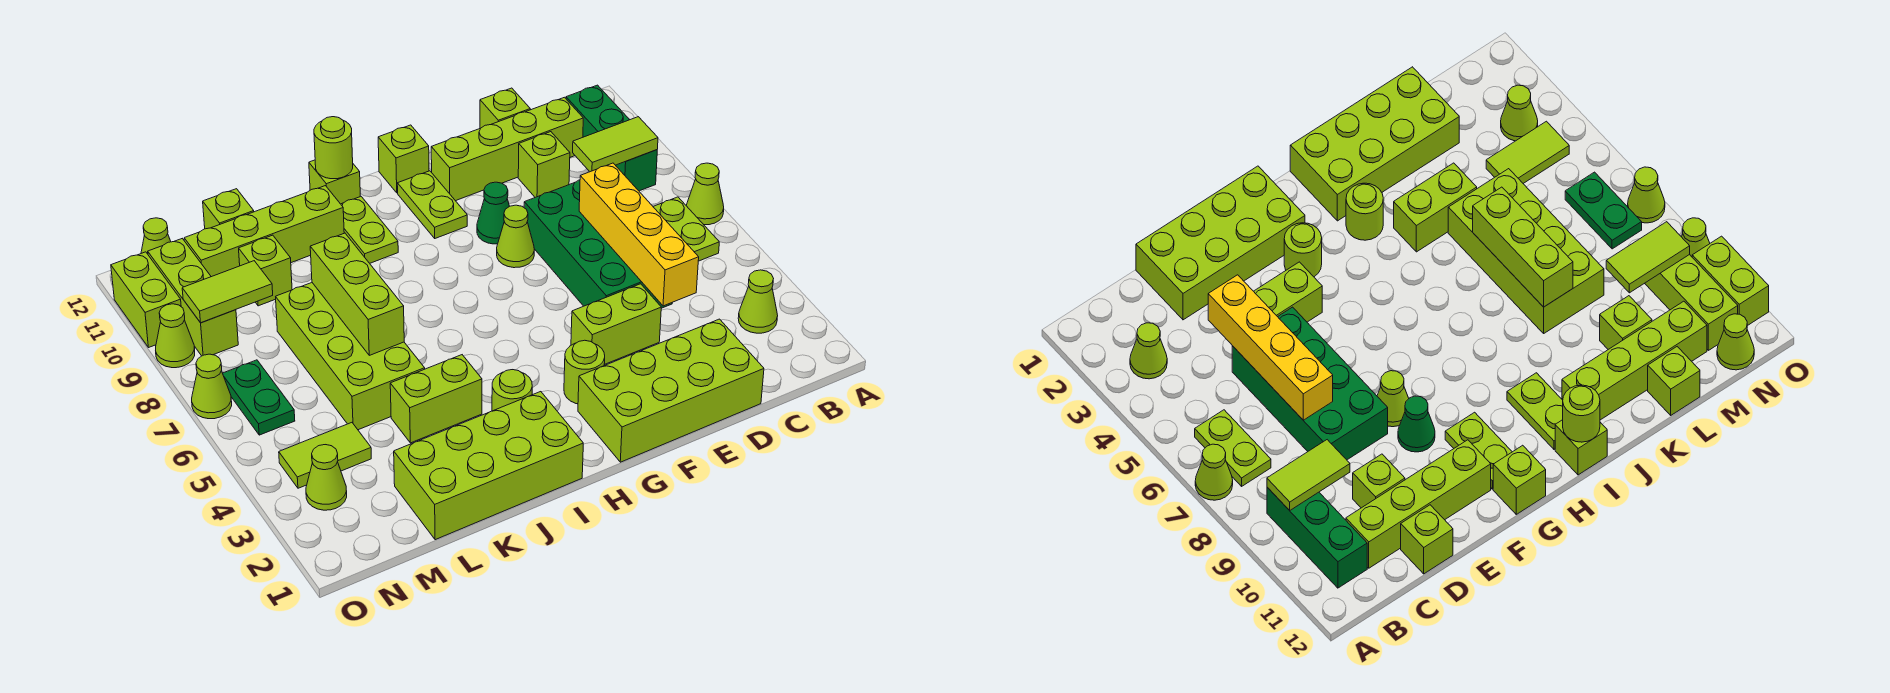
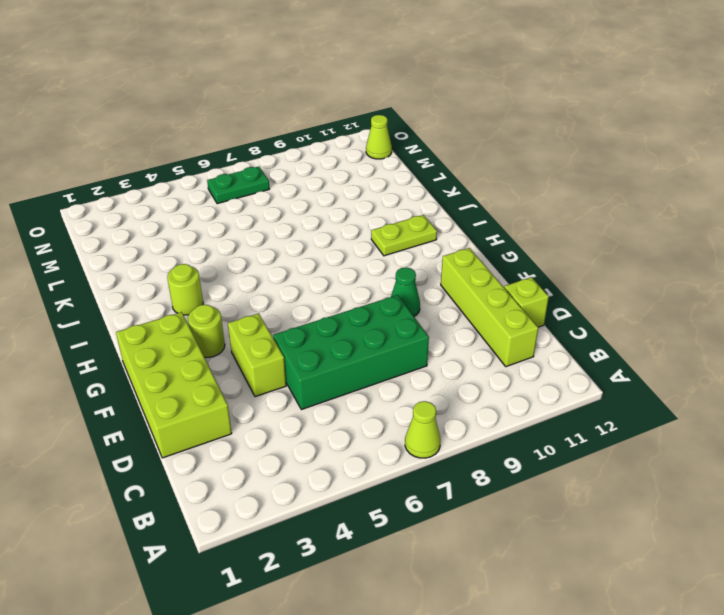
none -> lime 1x1 cone [738,270,778,333]
none -> lime 1x2 plate [653,197,719,261]
none -> green 1x3 brick [566,85,657,191]
none -> lime 1x1 brick [518,132,570,197]

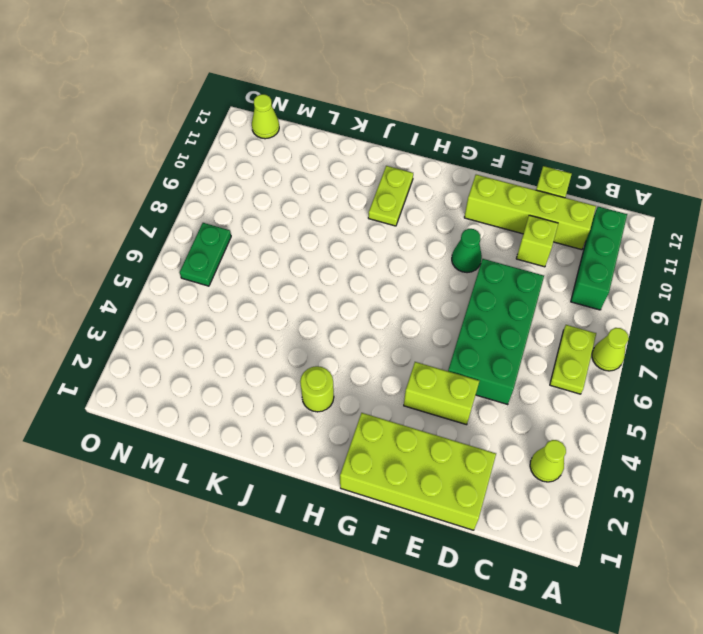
none -> lime 1x1 cone [497,205,534,268]
none -> lime 1x1 round brick [564,340,605,404]
none -> lime 1x2 plate [397,171,467,238]
none -> lime 1x1 brick [378,125,429,193]

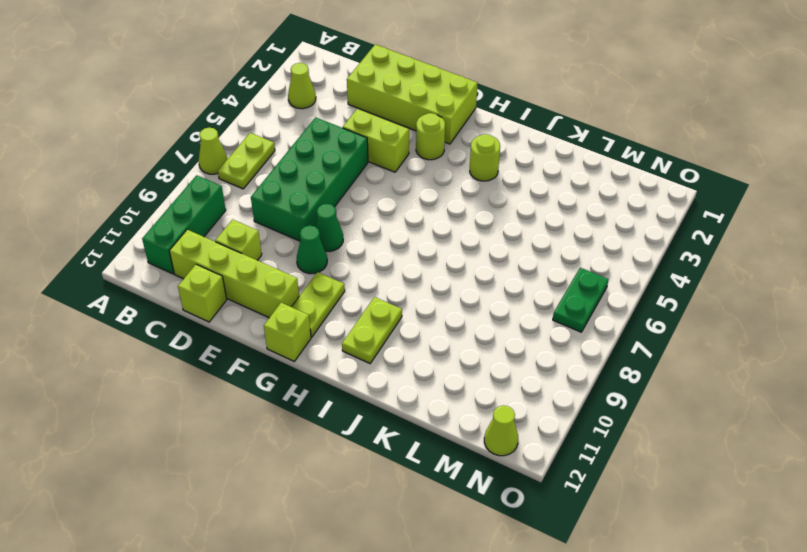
green 1x1 cone [315,204,343,252] -> lime 1x1 cone [497,205,534,268]
none -> lime 2x4 brick [394,392,583,540]
none -> lime 1x1 brick [309,160,360,204]
none -> lime 1x2 brick [390,355,482,443]
none -> lime 1x4 brick [184,186,344,277]

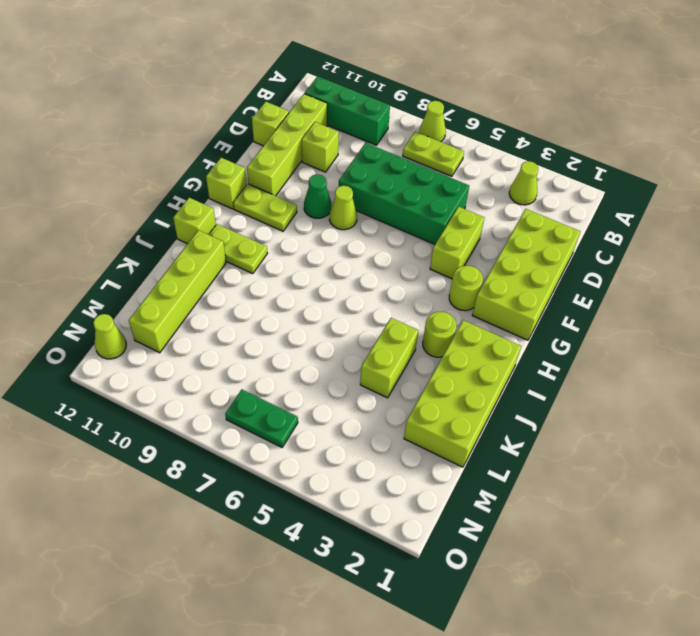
none -> lime 2x4 brick [276,283,425,430]
none -> lime 1x1 brick [239,235,292,306]
none -> lime 1x1 brick [203,189,254,229]
none -> lime 1x2 tile [279,423,371,488]

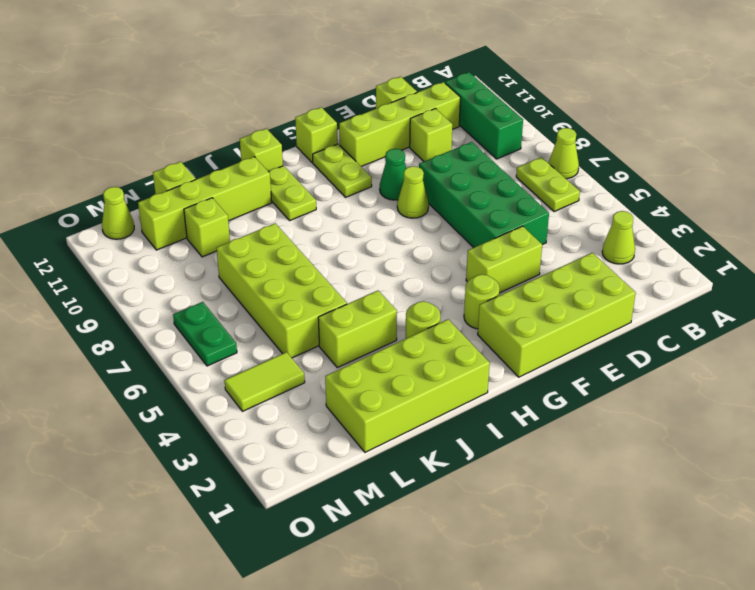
none -> lime 1x1 cone [306,445,347,510]
none -> lime 1x3 brick [148,239,238,356]
none -> lime 1x1 cone [192,354,232,419]
none -> lime 1x1 cone [156,304,195,368]

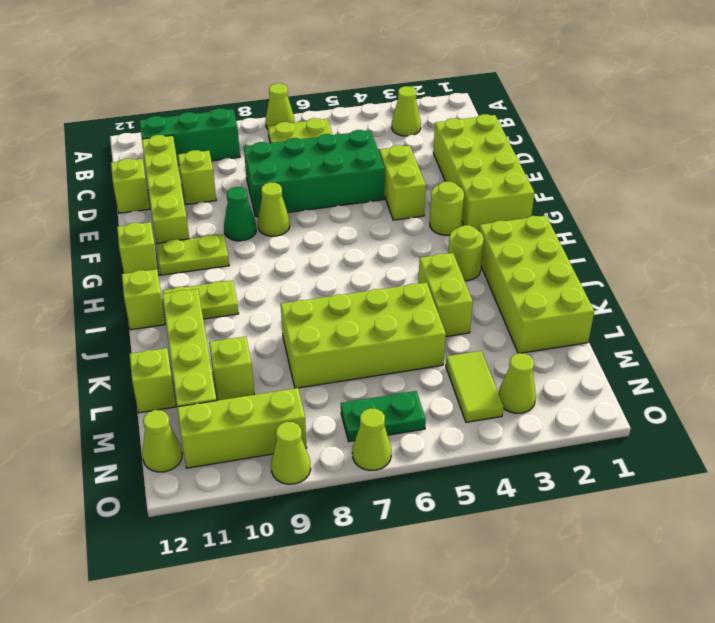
none -> lime 1x2 brick [111,252,181,348]
none -> lime 1x2 tile [573,117,658,172]
none -> yellow 1x4 brick [579,163,699,306]
none -> lime 1x1 round brick [314,117,353,179]

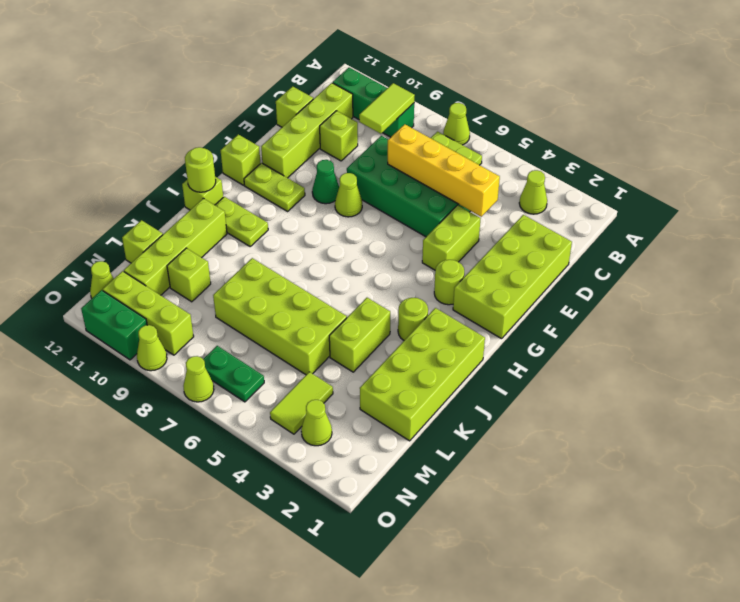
green 1x2 brick [81,290,147,360] -> lime 1x2 brick [111,252,181,348]
none -> lime 1x3 brick [310,233,404,355]
none -> lime 1x2 tile [182,261,273,323]

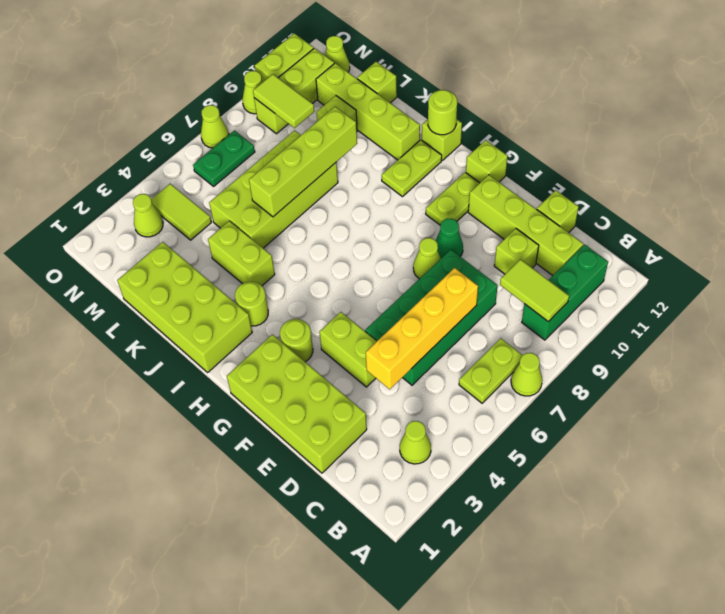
lime 1x4 brick [249,107,357,217] -> lime 1x3 brick [310,233,404,355]

